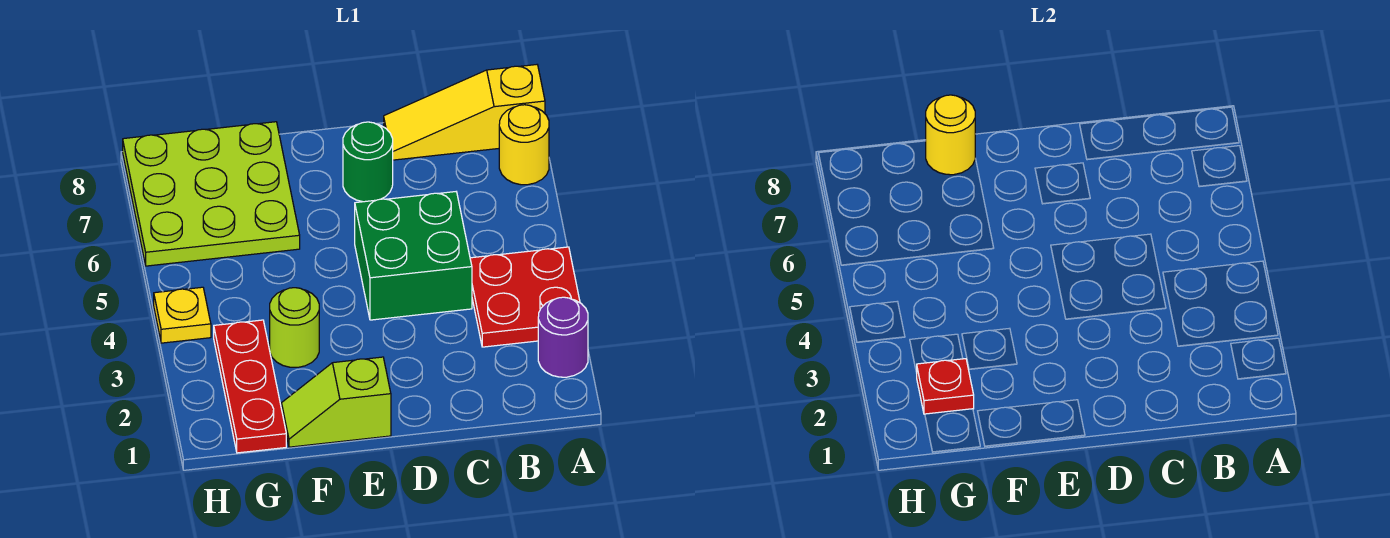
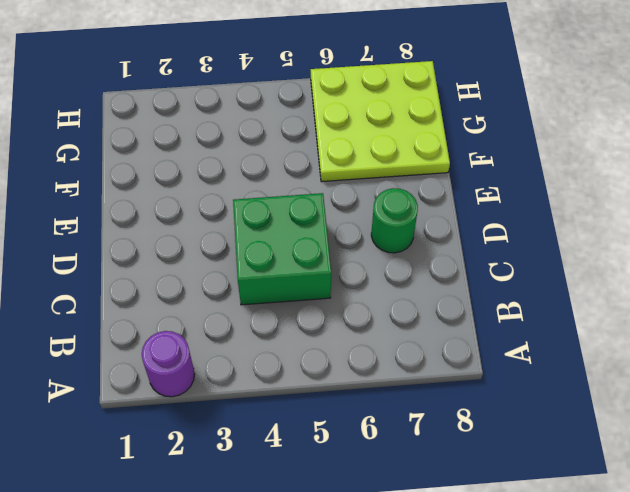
none -> red 2x2 plate [470,247,580,347]
none -> yellow 1x1 round brick [499,105,549,185]
none -> yellow 1x3 slope [384,65,545,160]

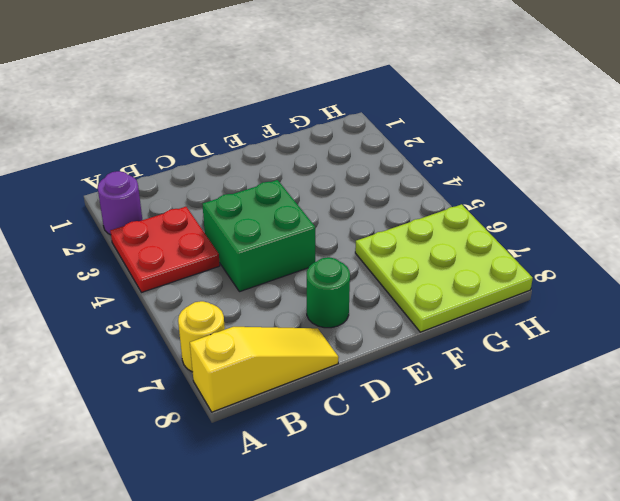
none -> lime 1x2 slope [282,357,391,447]
none -> lime 1x1 round brick [270,288,319,367]
none -> red 1x3 plate [214,320,286,453]

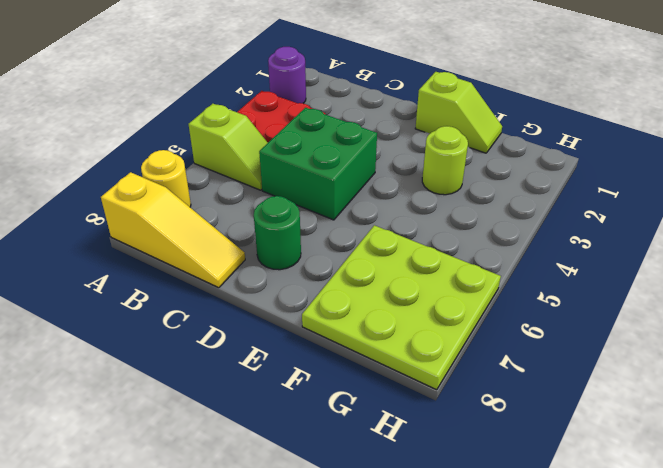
lime 1x2 slope [189,104,268,190] -> none
none -> red 1x3 plate [214,320,286,453]
none -> yellow 1x1 plate [154,287,211,343]
none -> yellow 1x1 round brick [926,95,975,175]

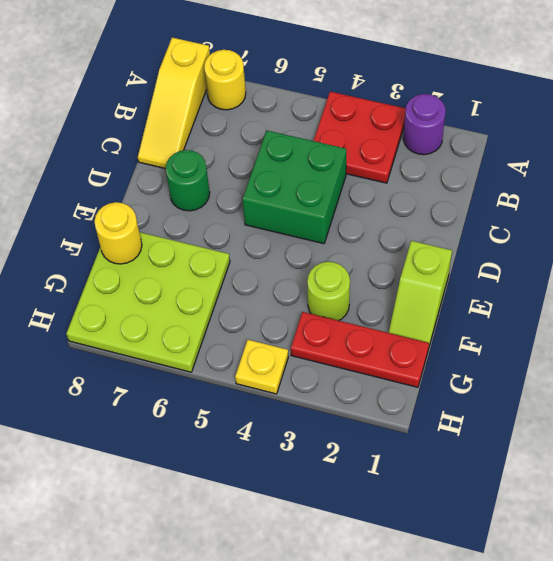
none -> red 1x1 plate [917,359,974,414]

